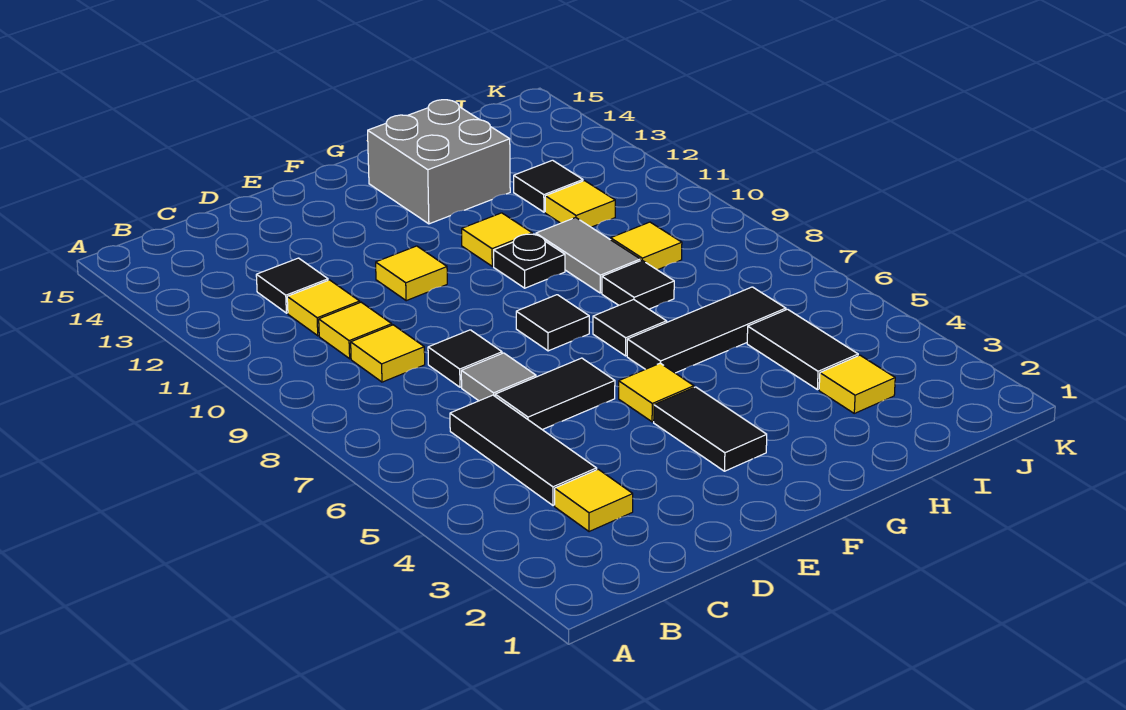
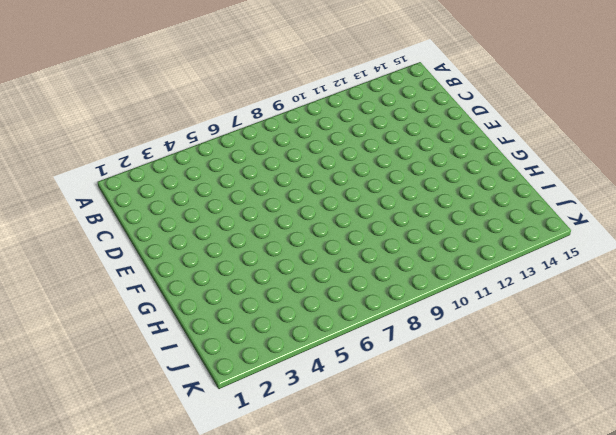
none -> yellow 1x1 tile [555,469,633,532]
none -> black 1x3 tile [450,395,597,505]
none -> yellow 1x1 tile [351,325,425,382]

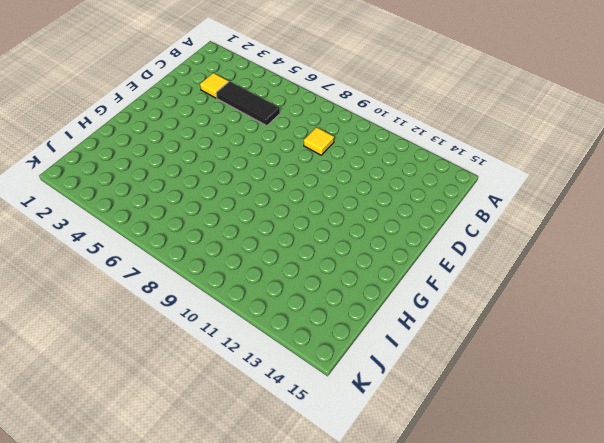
none -> yellow 1x1 tile [319,302,392,359]
none -> yellow 1x1 tile [287,280,360,336]
none -> black 1x1 tile [256,258,328,313]

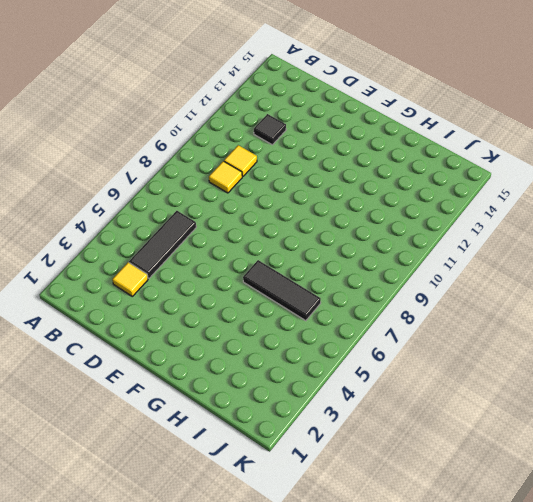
none -> yellow 1x1 tile [287,280,360,336]
none -> black 1x2 tile [495,358,615,430]
none -> grey 1x1 tile [461,353,536,401]

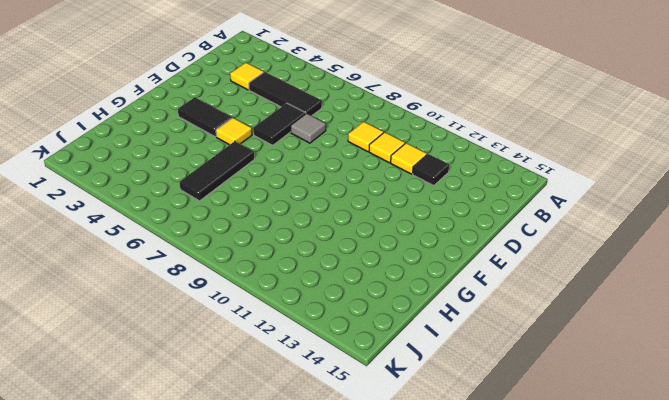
none -> black 1x1 tile [428,330,502,387]
none -> yellow 1x1 tile [376,246,447,301]
none -> black 1x1 tile [516,295,589,351]

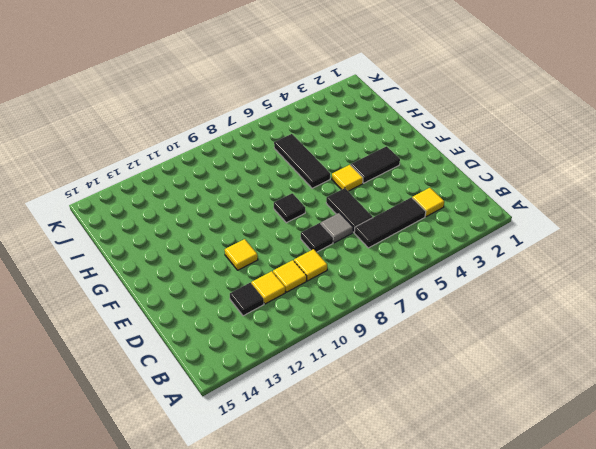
none -> black 1x1 tile [593,299,667,356]
none -> black 1x1 plate [494,234,565,288]
none -> yellow 1x1 tile [462,213,532,266]

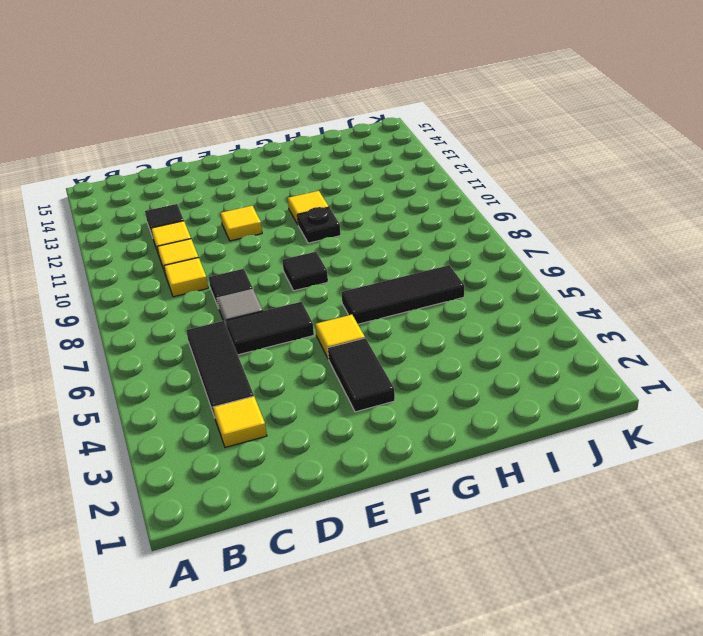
none -> black 1x1 tile [593,299,667,356]
none -> grey 2x2 brick [368,100,510,224]
none -> black 1x1 tile [602,260,674,309]

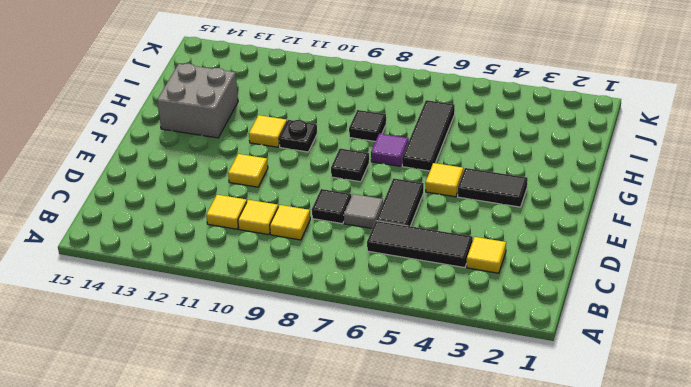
purple 1x1 tile [371,134,409,166] -> black 1x1 tile [593,299,667,356]
none -> black 1x1 tile [256,258,328,313]
none -> grey 1x2 tile [536,217,640,293]
none -> yellow 1x1 tile [819,355,895,413]

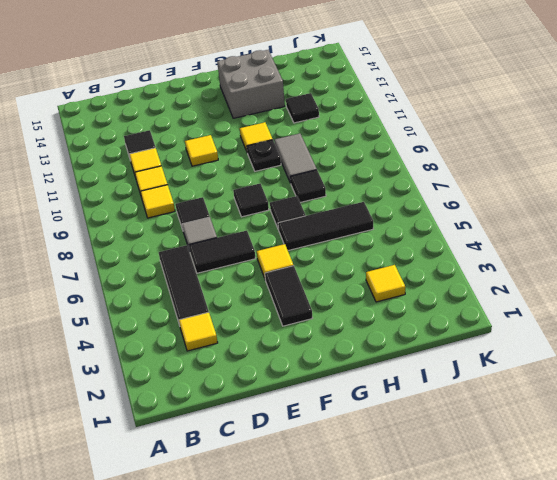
none -> black 1x2 tile [747,309,858,390]
none -> yellow 1x1 tile [611,222,682,270]
none -> yellow 1x1 tile [545,181,615,227]

